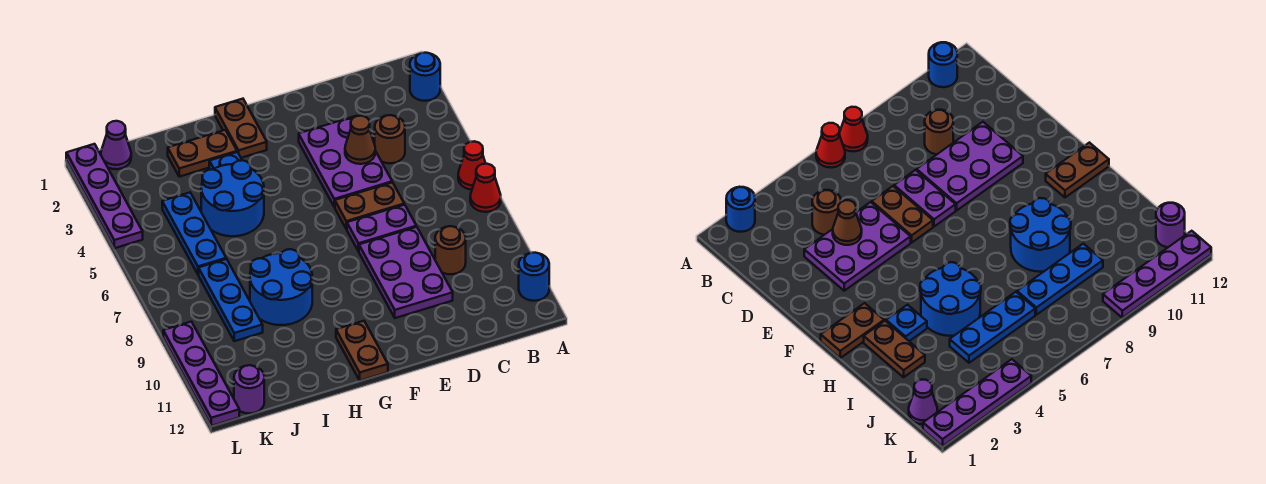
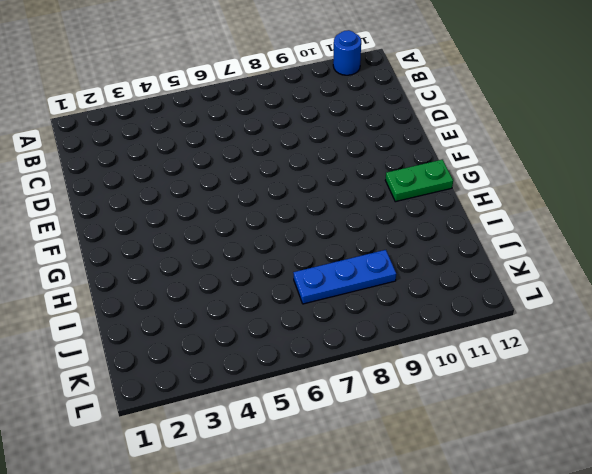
green 1x2 plate [385,160,453,202] -> brown 1x2 plate [336,321,388,381]
none -> blue 1x1 round brick [410,53,440,101]
none -> red 1x1 cone [458,141,486,190]
none -> red 1x1 cone [470,164,501,212]

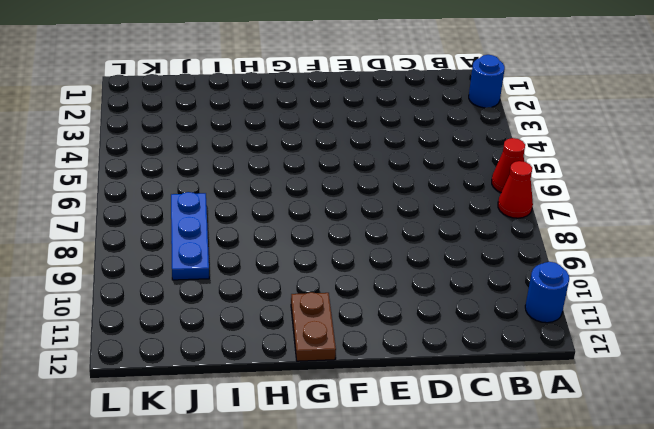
none -> brown 1x1 round brick [375,115,405,163]
none -> brown 1x1 round brick [435,226,466,274]
none -> purple 2x3 plate [299,116,392,207]

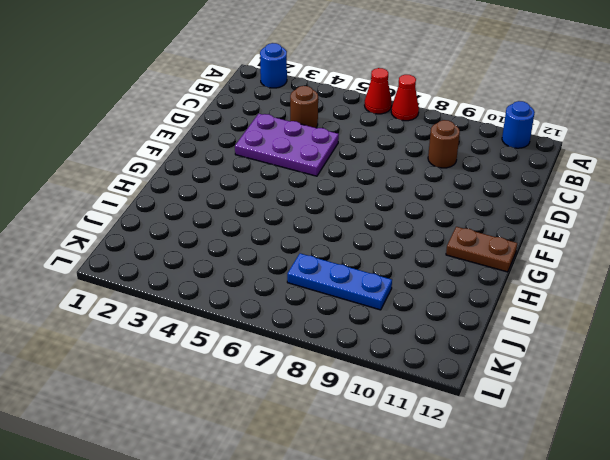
none -> brown 1x2 plate [335,182,404,229]
none -> purple 1x2 plate [347,205,416,251]
none -> purple 2x3 plate [359,227,453,318]

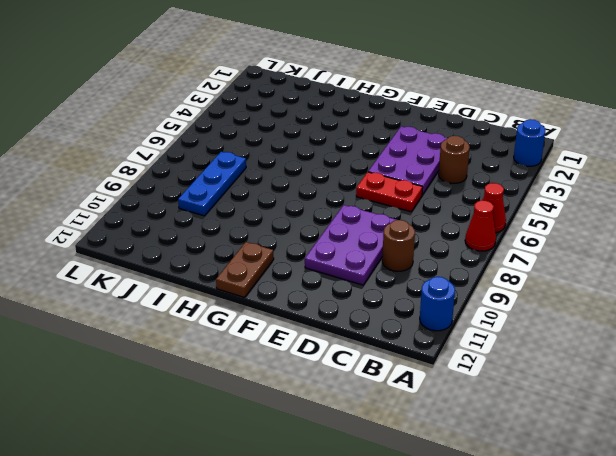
red 1x2 plate [356,172,423,212] -> brown 1x2 plate [335,182,404,229]
none -> purple 1x2 plate [347,205,416,251]
none -> brown 1x2 plate [215,99,267,158]
none -> brown 1x2 plate [168,130,237,177]

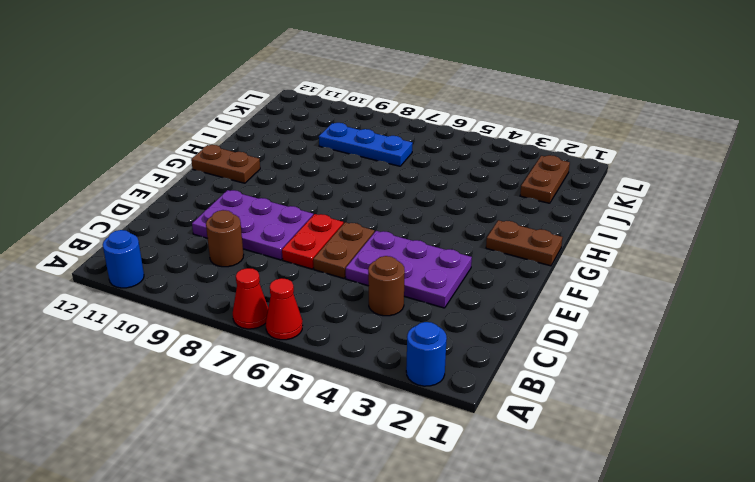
red 1x2 plate [282,214,344,269] -> purple 1x2 plate [347,205,416,251]
brown 1x2 plate [520,155,570,203] -> brown 1x2 plate moved to [168,130,237,177]
none -> blue 1x1 plate [209,152,242,170]
none -> blue 2x2 round brick [201,160,264,236]
none -> blue 2x2 round brick [250,249,312,325]

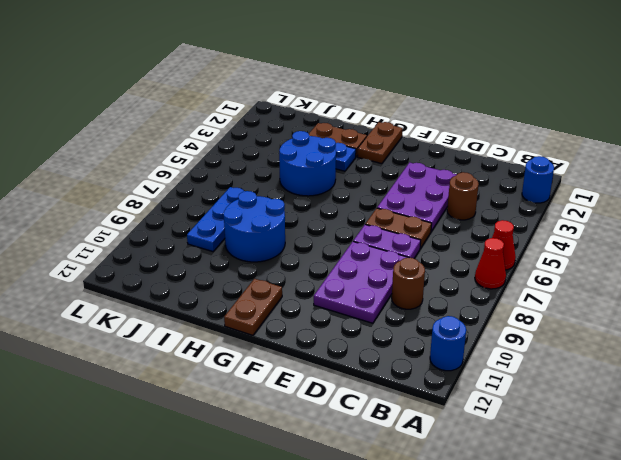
none -> blue 1x3 plate [162,193,226,275]
none -> purple 1x1 cone [101,121,131,169]
none -> purple 1x1 round brick [234,365,264,414]

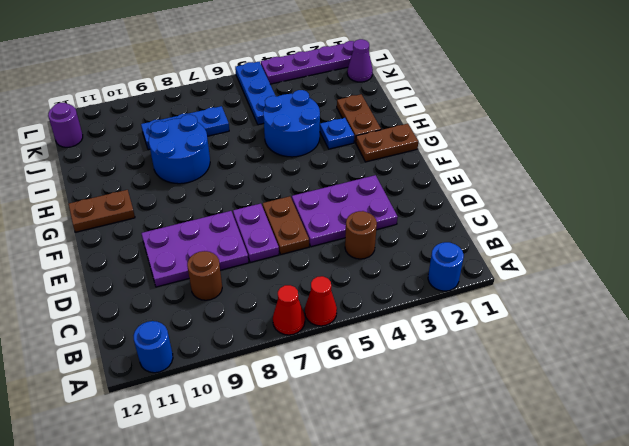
blue 1x3 plate [235,62,275,125] -> blue 1x3 plate turned to [162,193,226,275]
none -> purple 1x4 plate [163,322,239,426]
none -> brown 1x1 cone [345,116,375,164]

